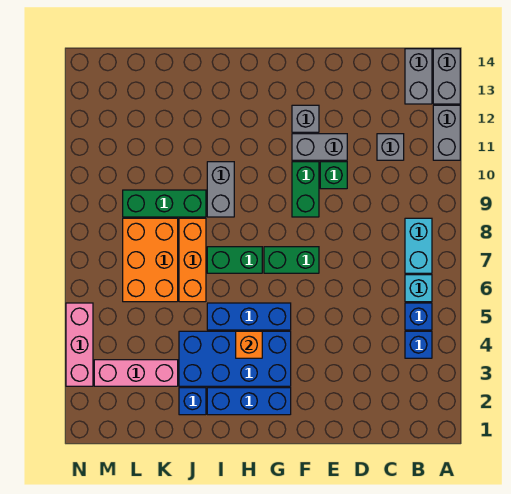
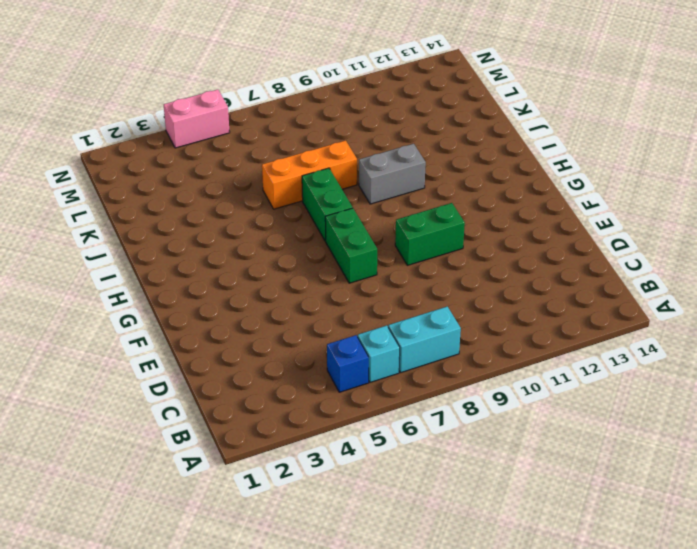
pink 1x2 brick [164,90,230,148] -> pink 1x3 brick [66,303,93,386]
none -> grey 1x2 brick [433,105,460,160]
none -> grey 1x2 brick [433,49,460,104]
none -> blue 1x1 brick [405,331,432,358]

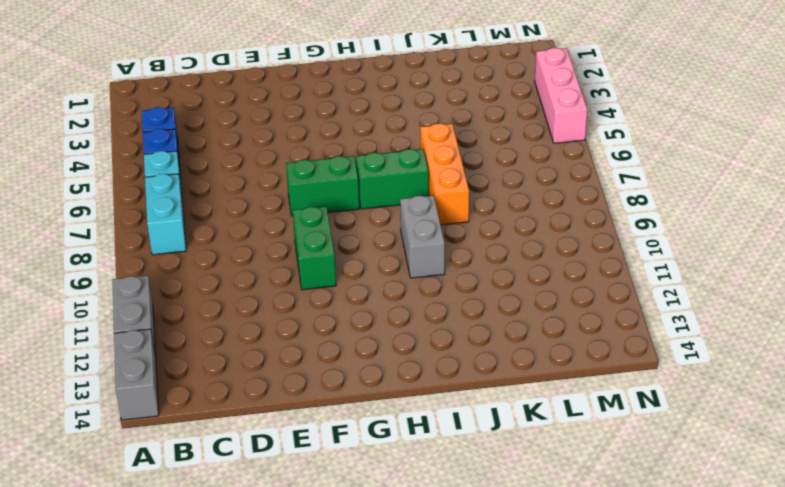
none -> grey 1x2 brick [405,49,432,104]
none -> grey 1x1 brick [377,134,404,160]
none -> green 1x1 brick [320,162,347,189]

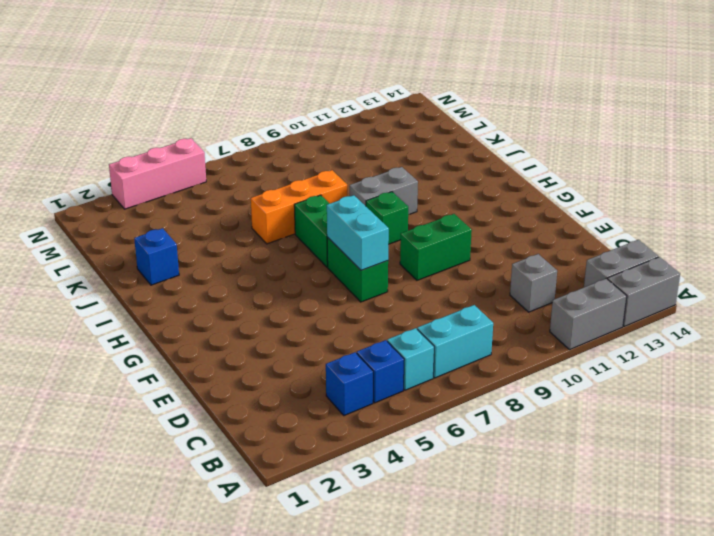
cyan 1x2 brick [327,195,389,270] -> none
green 1x1 brick [366,192,408,244] -> green 1x1 brick moved to [320,162,347,189]
none -> grey 1x2 brick [292,134,347,160]
none -> grey 1x1 brick [292,105,319,132]
none -> blue 1x3 brick [207,388,291,415]

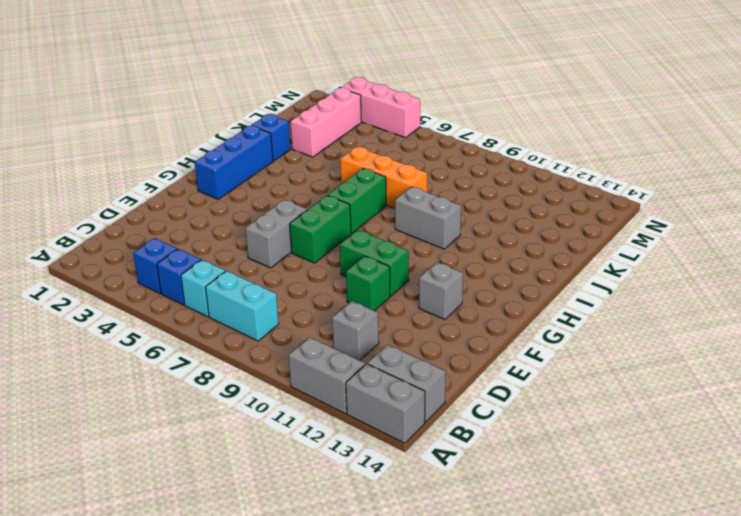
grey 1x2 brick [245,200,307,268] -> grey 1x2 brick moved to [292,134,347,160]
none -> blue 2x4 brick [179,331,291,386]
none -> blue 1x3 brick [207,303,291,330]
none -> green 1x3 brick [123,190,206,217]

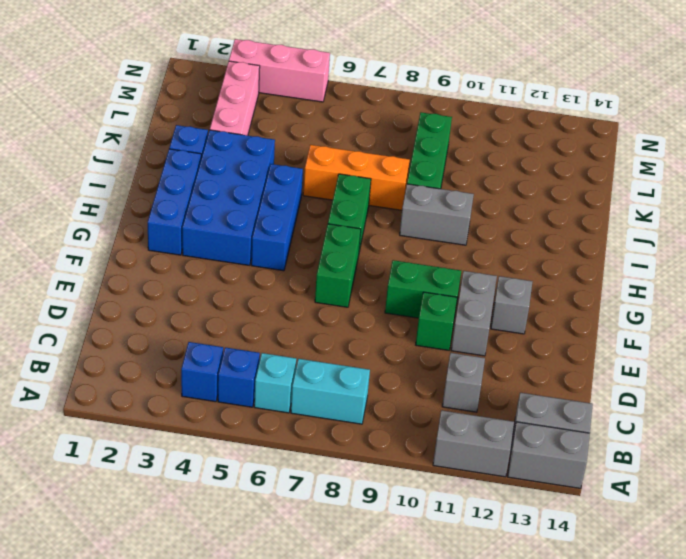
none -> orange 2x3 brick [123,218,178,302]
none -> orange 1x1 brick [236,331,262,358]

